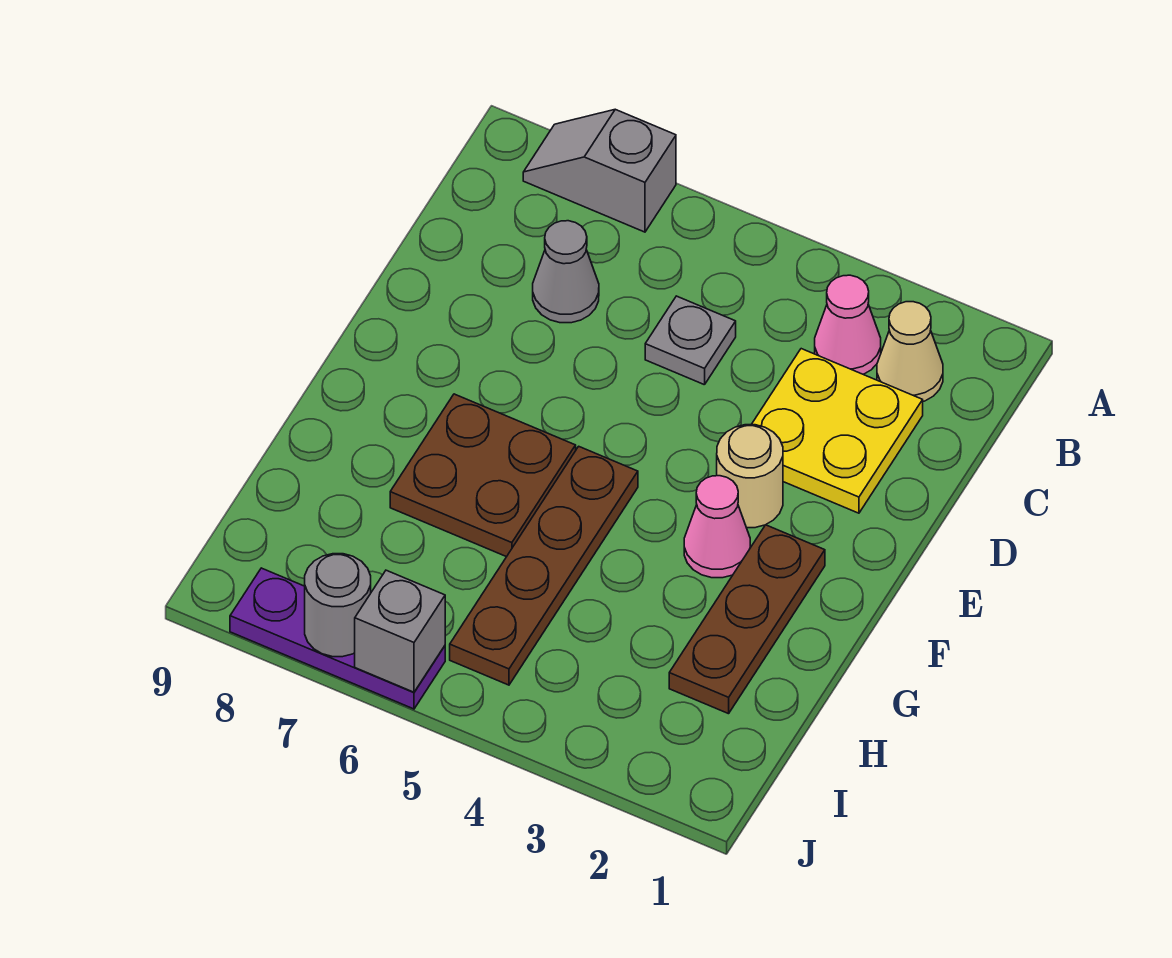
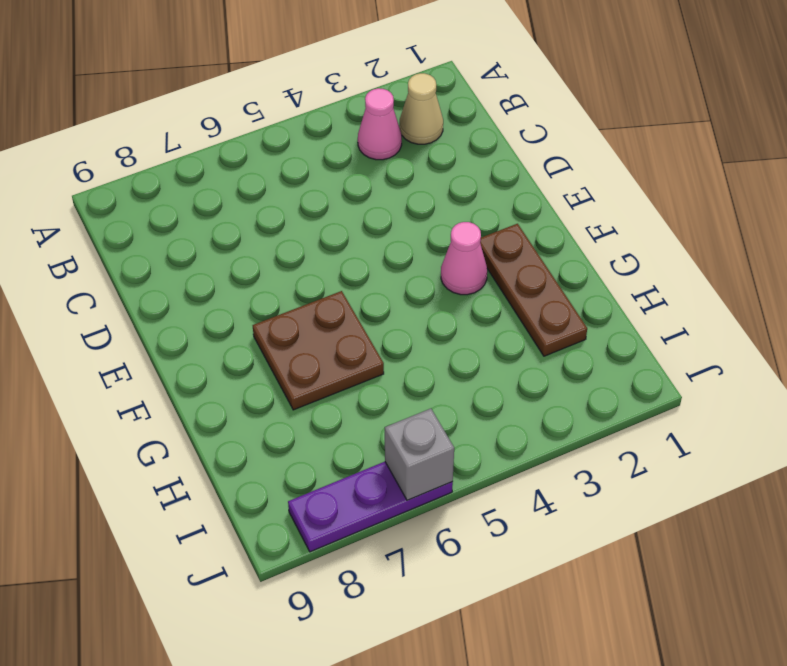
none -> grey 1x2 slope [523,109,676,232]
none -> yellow 2x2 plate [751,349,923,513]
none -> grey 1x1 plate [645,296,736,385]

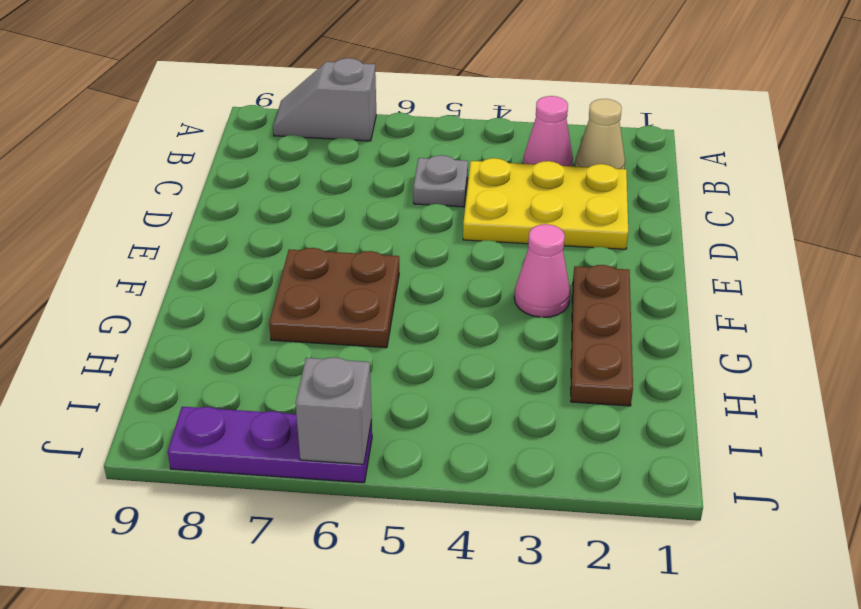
yellow 2x3 plate [463,158,628,249] -> yellow 2x2 plate [751,349,923,513]
none -> grey 1x1 cone [533,221,599,323]
none -> tan 1x1 round brick [717,425,783,528]
none -> brown 1x4 plate [450,446,638,685]

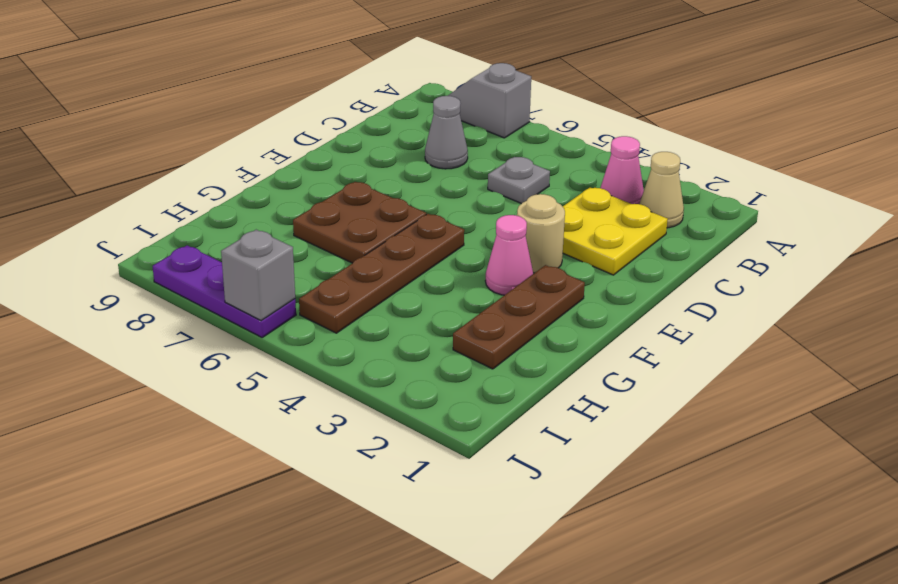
none -> grey 1x1 round brick [305,554,371,657]

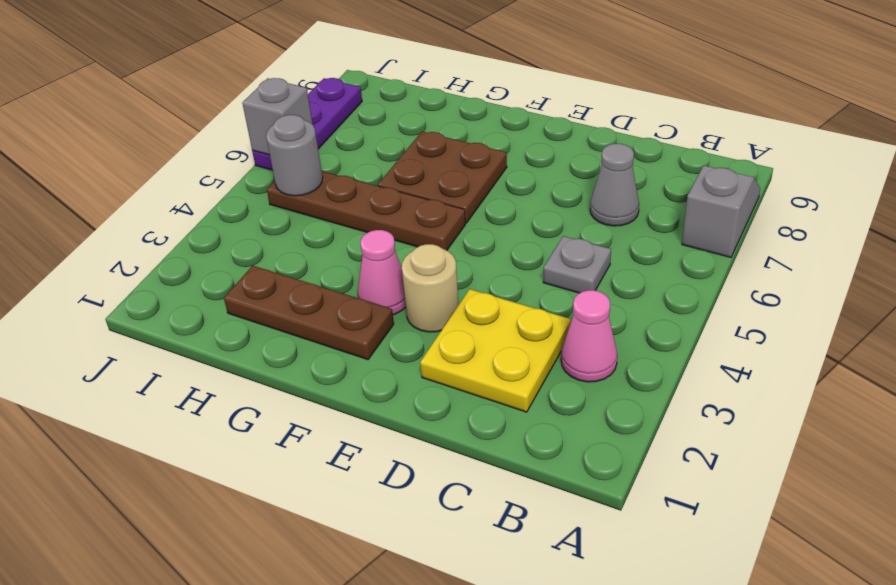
grey 1x1 round brick [266,115,323,196] -> grey 1x1 round brick moved to [305,554,371,657]
none -> tan 1x1 cone [877,302,943,401]

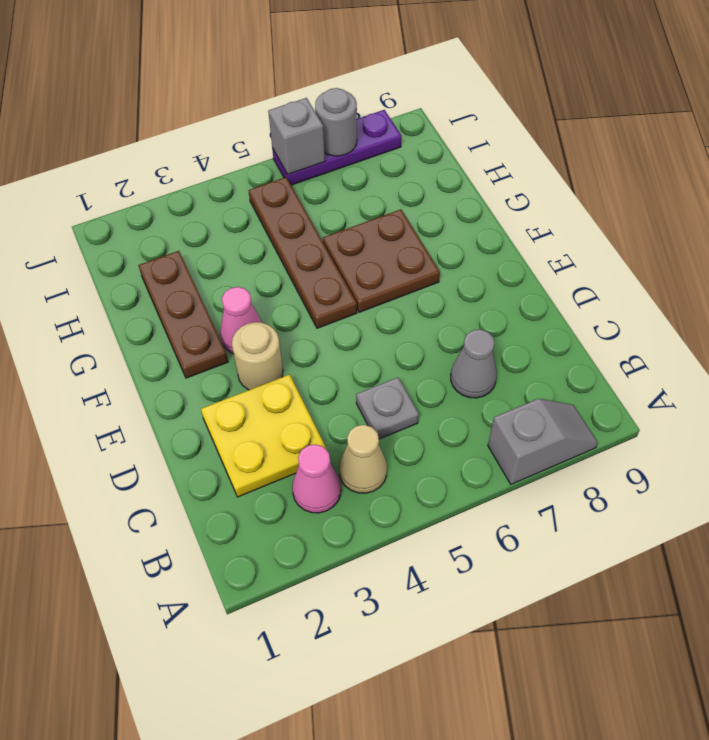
tan 1x1 cone [339,425,387,493] -> tan 1x1 cone moved to [877,302,943,401]

